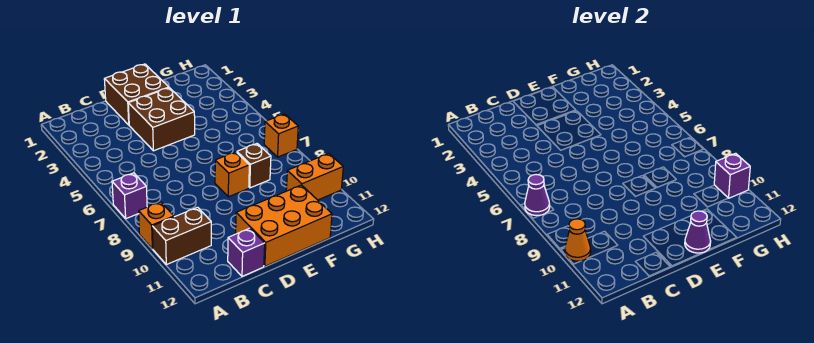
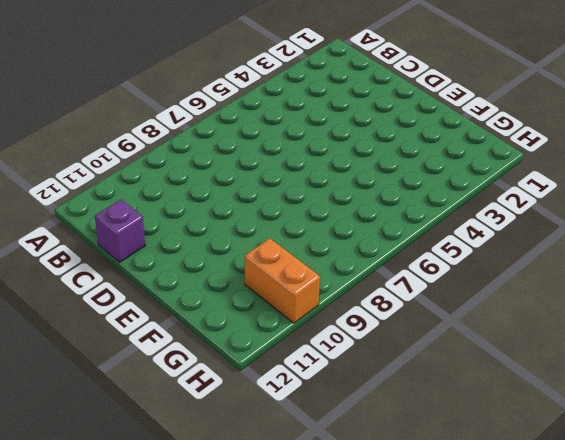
none -> purple 1x1 brick [112,173,147,219]
none -> orange 1x1 brick [139,202,174,249]
none -> brown 1x2 brick [152,207,211,265]

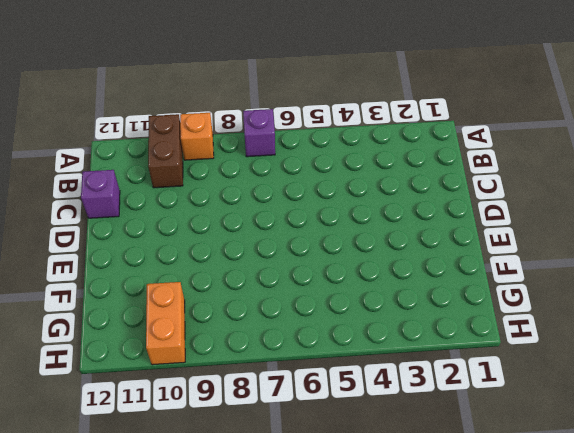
none -> brown 2x2 brick [104,64,169,125]
none -> brown 2x2 brick [128,88,195,151]
none -> orange 2x3 brick [236,185,332,266]

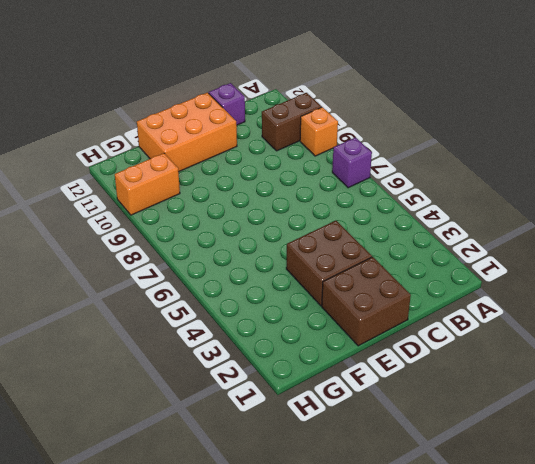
none -> orange 1x1 brick [215,152,249,197]
none -> brown 1x1 brick [237,144,271,188]
none -> orange 1x1 brick [264,114,298,157]

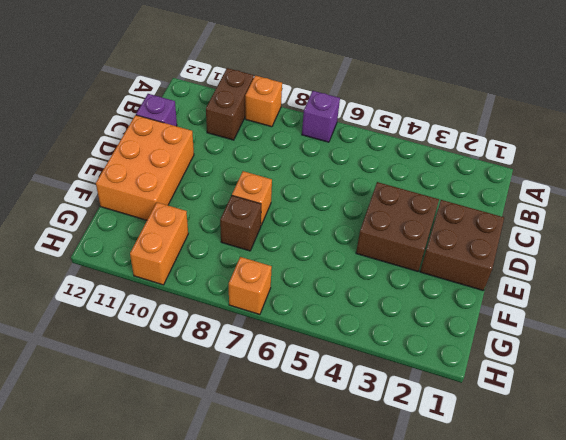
none -> purple 1x1 cone [525,175,550,216]
none -> orange 1x1 cone [565,219,591,261]
none -> purple 1x1 cone [685,211,711,253]

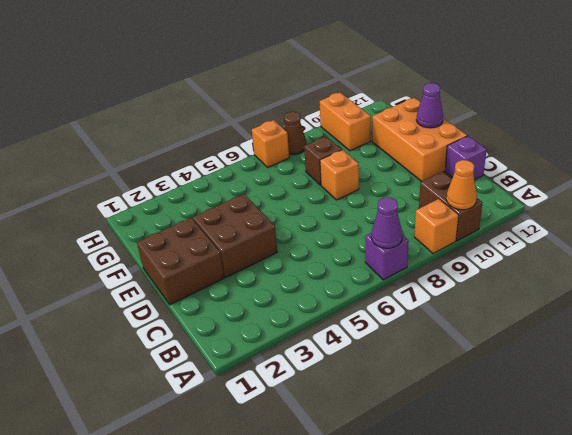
brown 1x1 cone [284,112,307,154] -> none
none -> purple 1x1 brick [714,153,750,198]

